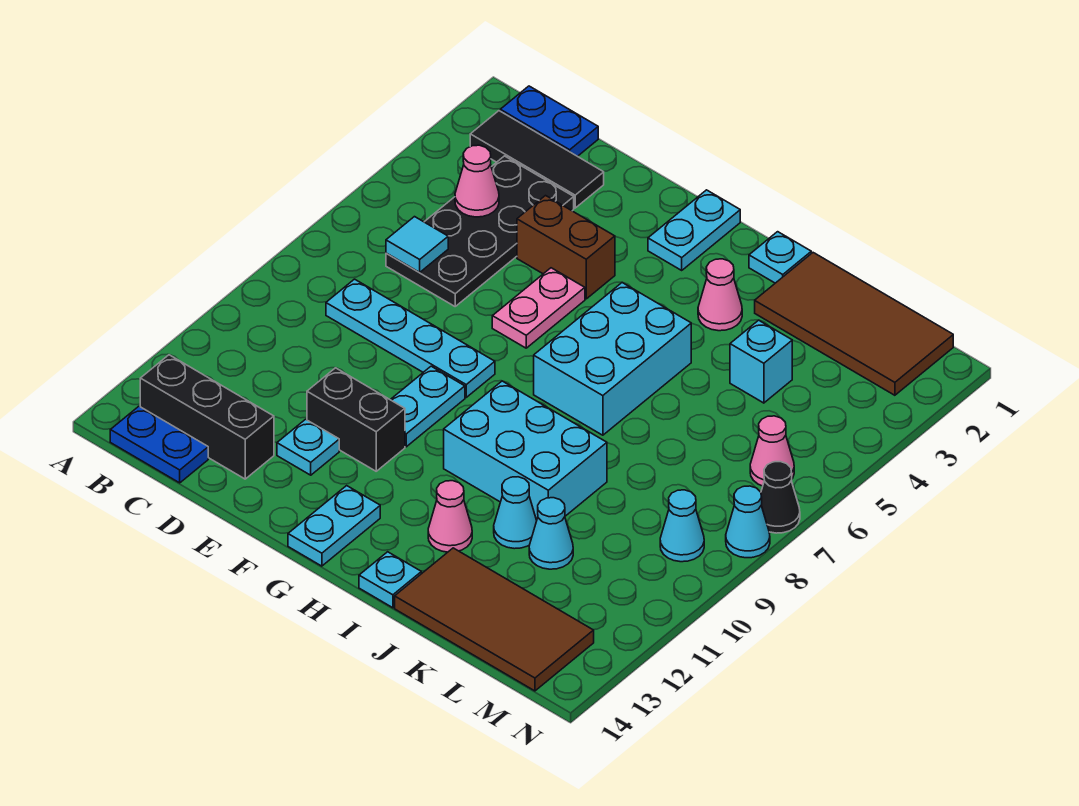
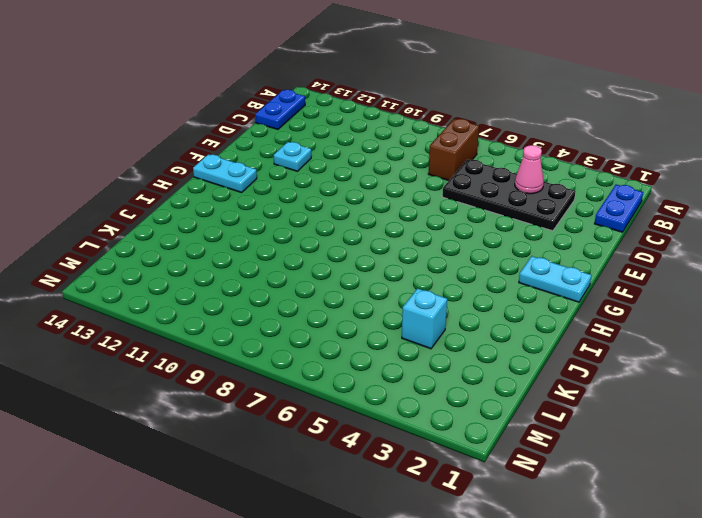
brown 1x2 brick [428,119,479,180] -> brown 1x2 brick moved to [517,196,615,299]
none -> black 1x3 tile [470,111,604,208]
none -> black 1x3 brick [140,355,274,479]
none -> cyan 1x4 plate [326,279,495,397]
none -> black 1x2 brick [307,368,405,471]

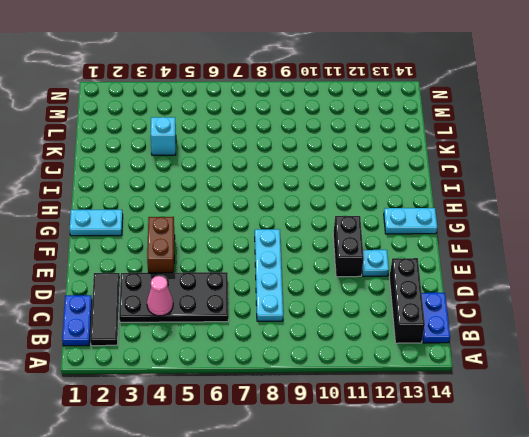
none -> pink 1x2 plate [492,268,585,348]
none -> cyan 1x2 plate [390,366,465,447]
none -> cyan 2x3 brick [534,283,691,435]
none -> cyan 2x3 brick [444,381,607,520]

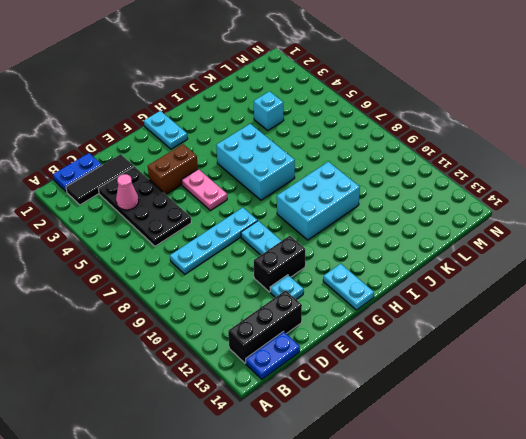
none -> cyan 1x1 plate [749,232,811,283]
none -> pink 1x1 cone [698,259,742,331]
none -> pink 1x1 cone [428,481,472,552]
none -> cyan 1x1 plate [359,552,421,608]

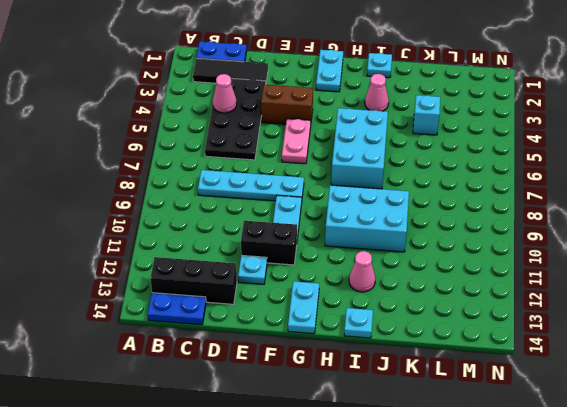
none -> brown 2x4 tile [755,253,953,395]
none -> cyan 1x1 cone [494,477,537,549]
none -> brown 2x4 tile [395,548,594,691]
none -> cyan 1x1 cone [529,498,573,569]

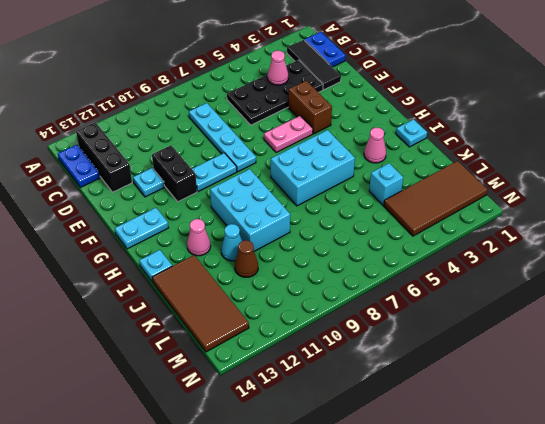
brown 1x1 cone [235,240,258,277] -> cyan 1x1 cone [529,498,573,569]
brown 2x4 tile [384,161,488,236] -> brown 2x4 tile turned to [755,253,953,395]
none -> cyan 1x2 plate [648,190,740,270]
none -> pink 1x1 cone [750,416,794,486]
none -> cyan 1x1 cone [660,490,704,562]
none -> black 1x1 cone [761,462,800,533]

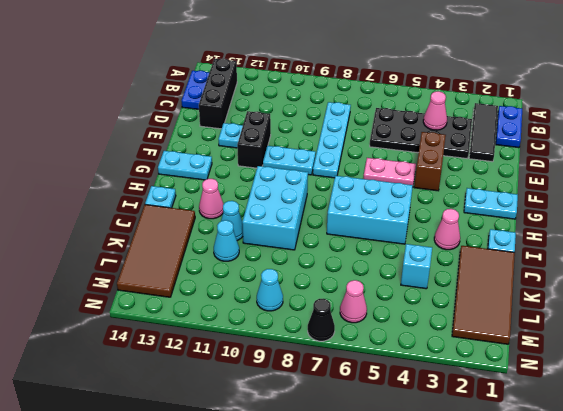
none -> cyan 1x1 cone [726,486,770,558]
none -> cyan 1x1 tile [386,217,448,273]

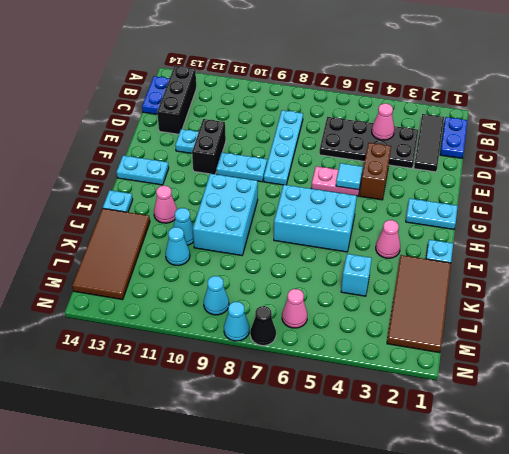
cyan 1x1 tile [336,163,363,190] -> cyan 1x1 tile moved to [386,217,448,273]

